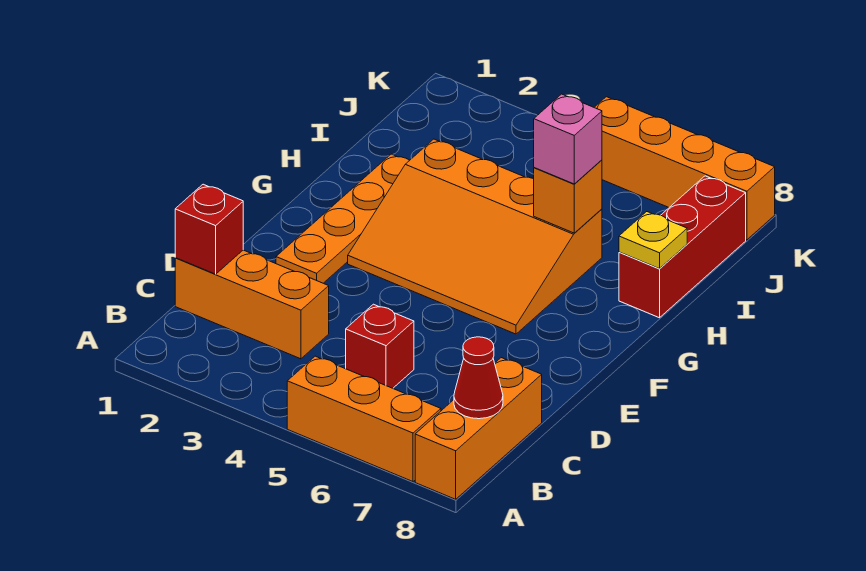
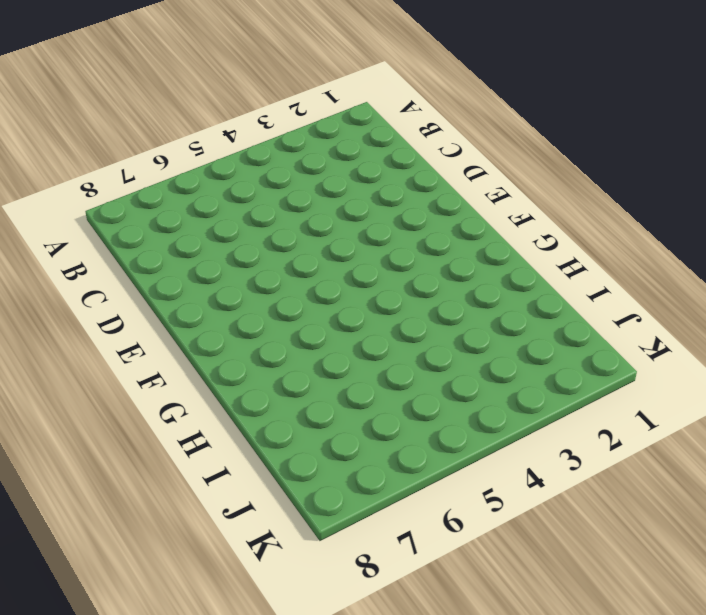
none -> orange 1x3 brick [287,356,441,482]
none -> orange 1x3 brick [415,358,542,499]
none -> orange 1x3 brick [175,250,329,359]

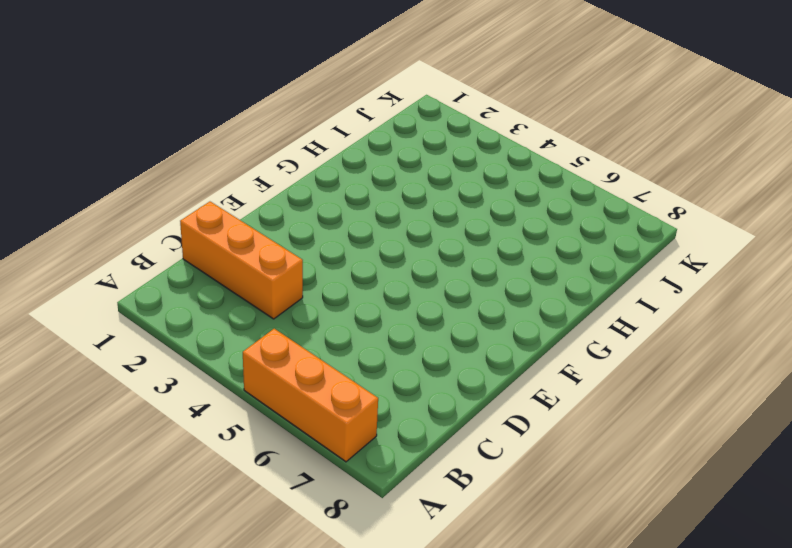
none -> orange 1x3 brick [415,358,542,499]
none -> red 1x1 brick [346,304,414,388]
none -> orange 1x4 plate [276,154,410,283]

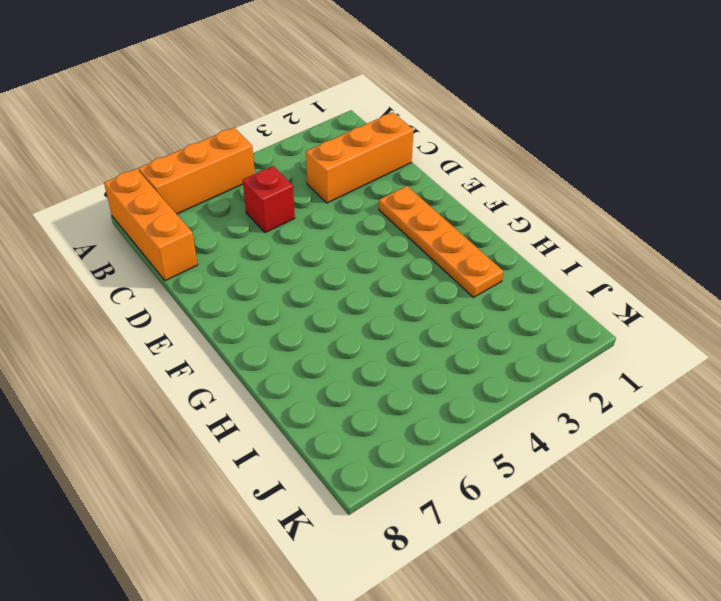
none -> orange 3x4 slope [348,139,602,334]
none -> red 1x3 brick [619,176,746,318]
none -> orange 1x4 brick [594,97,775,240]

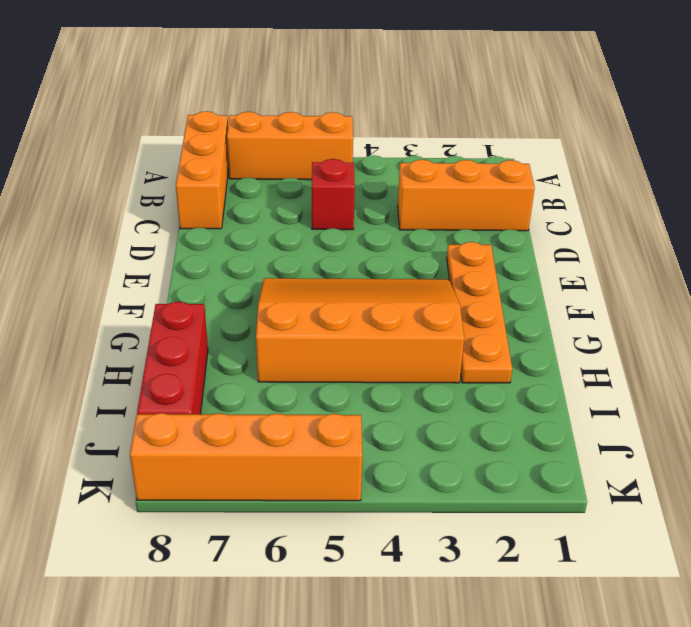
none -> red 1x1 cone [454,337,503,419]
none -> red 1x1 brick [175,184,243,274]
none -> orange 1x1 brick [534,160,602,233]

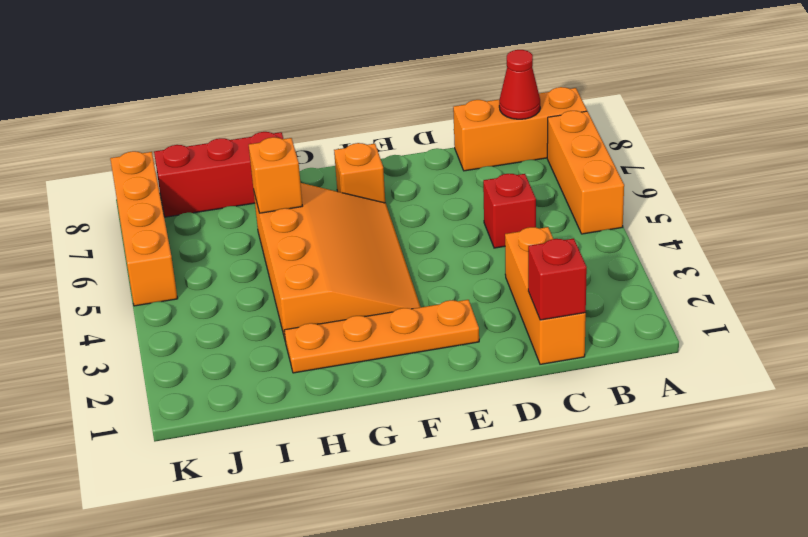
orange 1x1 brick [334,143,385,203] -> none
none -> yellow 1x1 plate [619,212,687,269]
none -> pink 1x1 brick [534,94,602,184]

